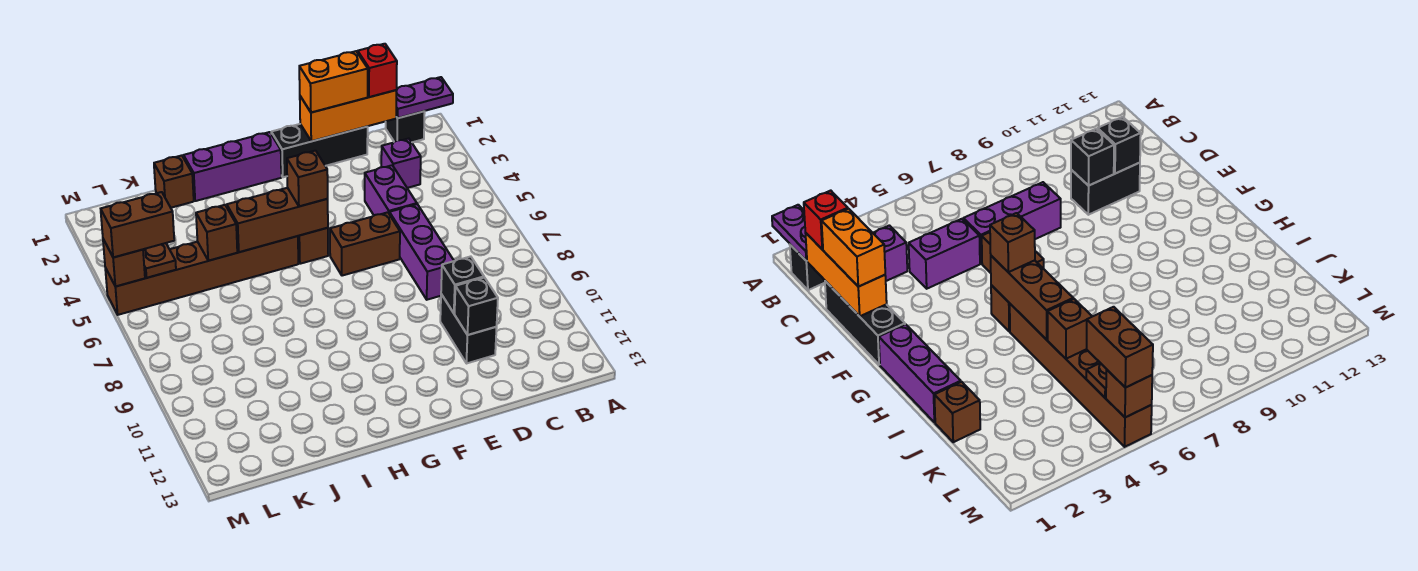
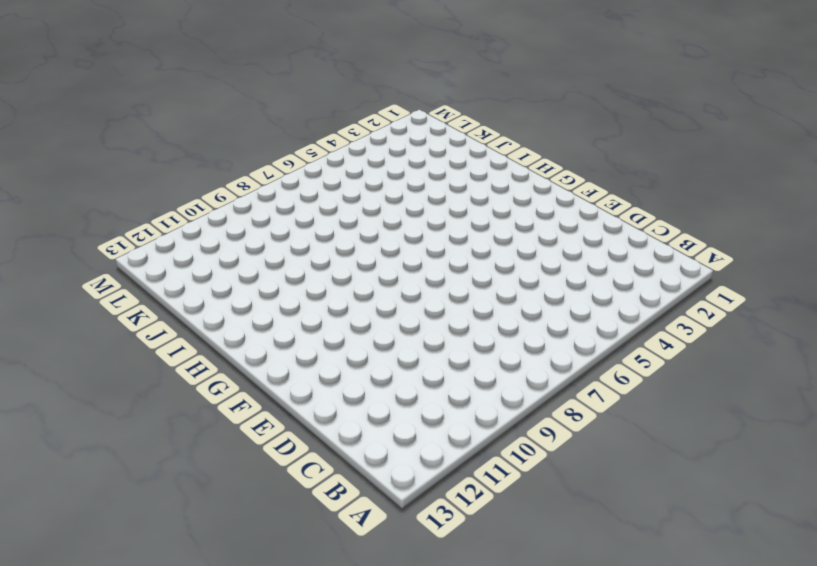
none -> black 1x1 brick [386,111,425,142]
none -> purple 1x1 brick [381,139,421,188]
none -> black 1x3 brick [271,124,368,177]

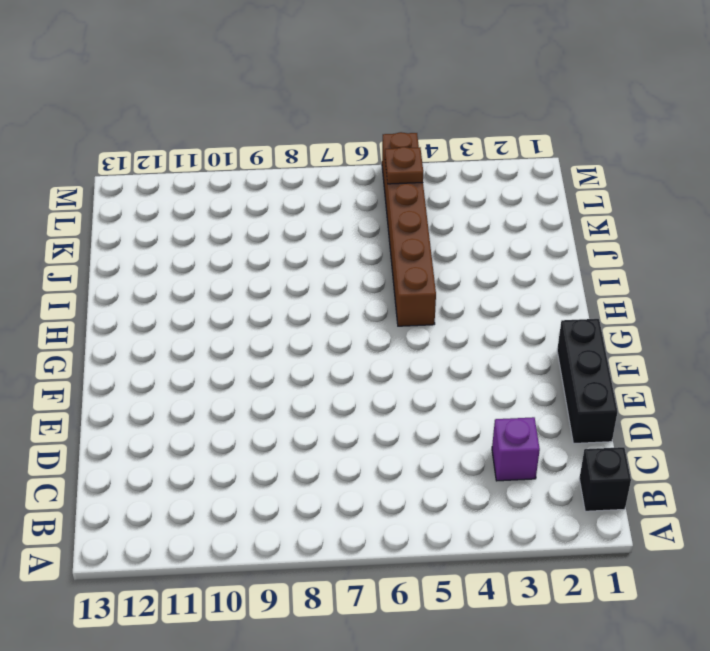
none -> purple 1x2 brick [365,165,417,215]
none -> purple 1x3 brick [389,204,454,300]
none -> black 1x2 brick [440,294,497,364]

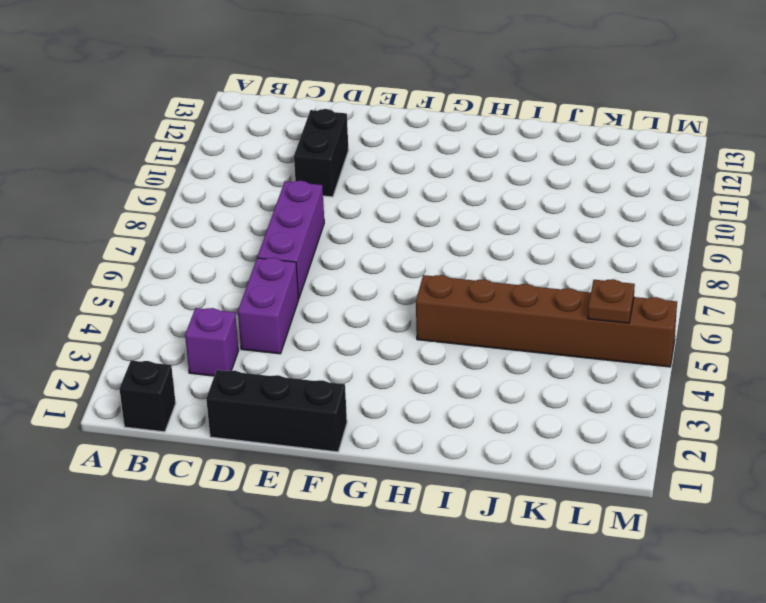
none -> brown 1x2 brick [330,212,400,276]
none -> purple 1x3 brick [184,132,281,201]
none -> brown 1x1 brick [298,228,328,264]

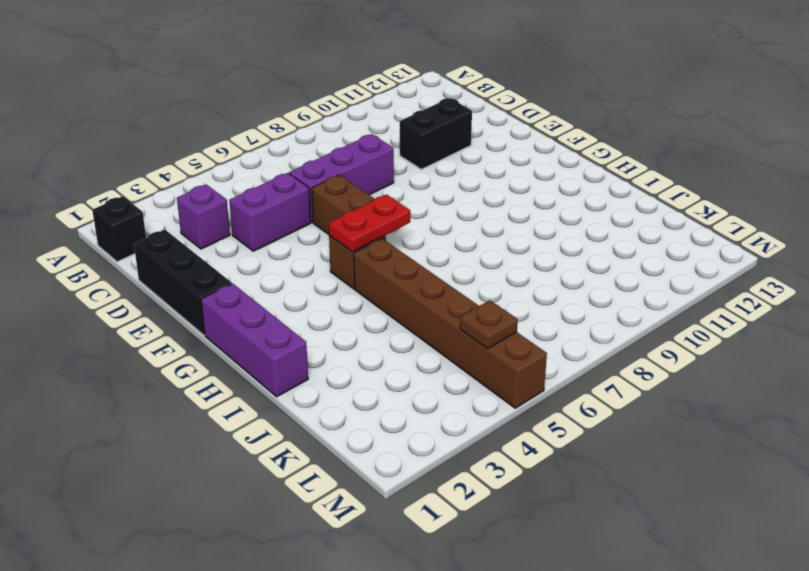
red 1x2 plate [329,195,410,252] -> brown 1x3 brick [227,188,328,252]
none -> brown 1x1 brick [154,155,194,208]
none -> purple 1x2 plate [396,77,453,118]
none -> orange 1x3 brick [300,90,397,141]

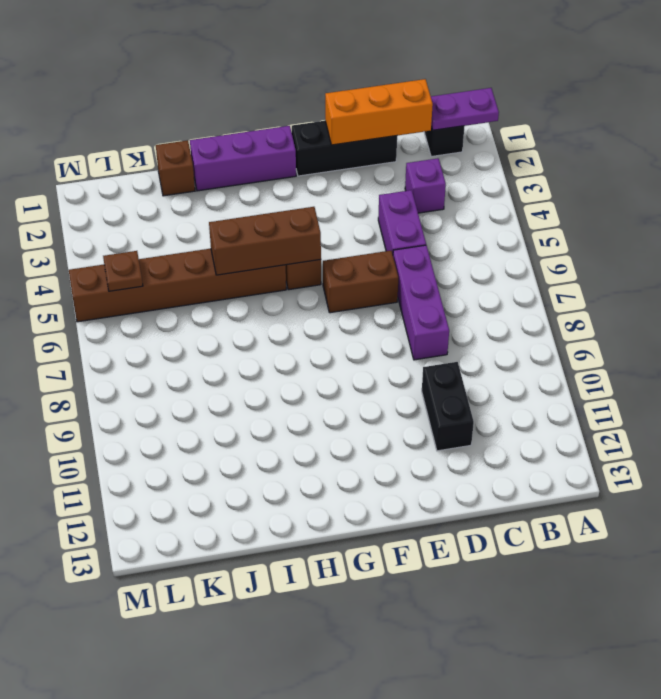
none -> black 1x1 brick [441,256,484,313]
none -> black 1x1 brick [455,278,498,335]
none -> brown 1x1 brick [196,205,237,261]

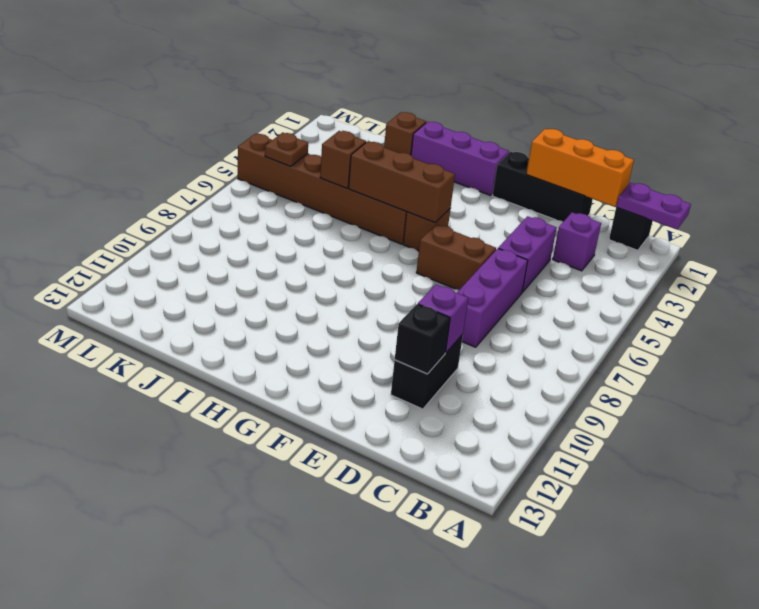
purple 1x1 brick [418,285,468,352] -> black 1x1 brick [441,256,484,313]
none -> brown 1x1 brick [103,239,145,287]
none -> red 1x1 brick [358,44,397,97]
none -> orange 1x2 brick [299,51,368,113]

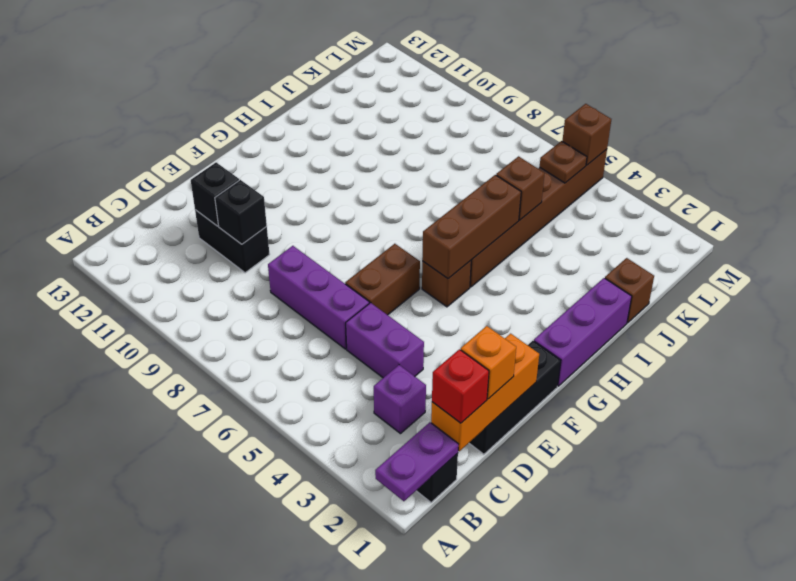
orange 1x1 brick [461,326,516,399] -> orange 1x2 brick [299,51,368,113]
none -> brown 1x1 brick [287,151,328,206]
none -> brown 1x2 brick [101,192,174,258]

